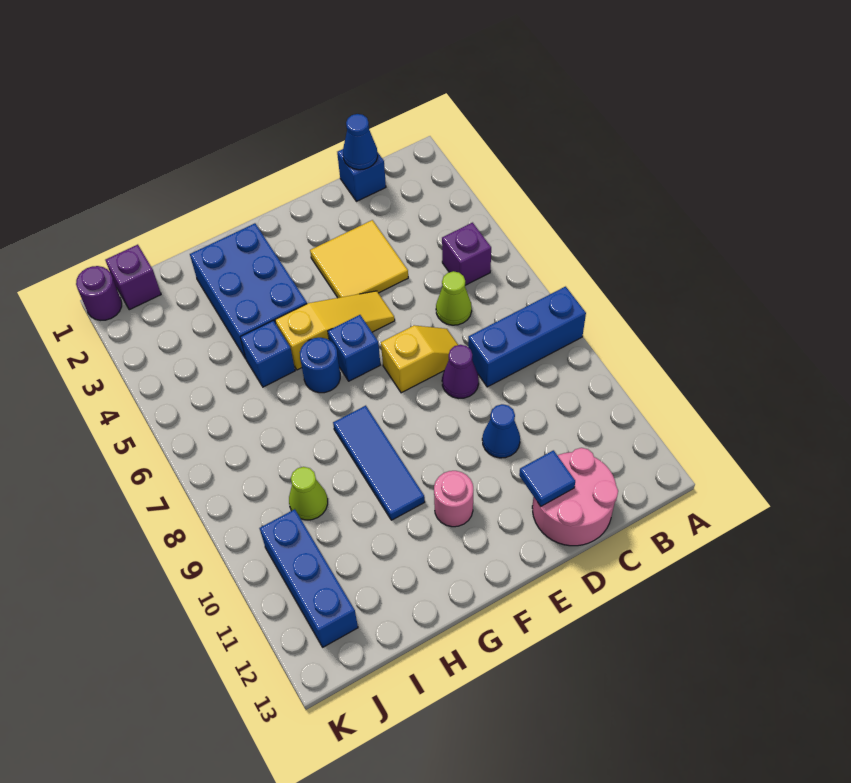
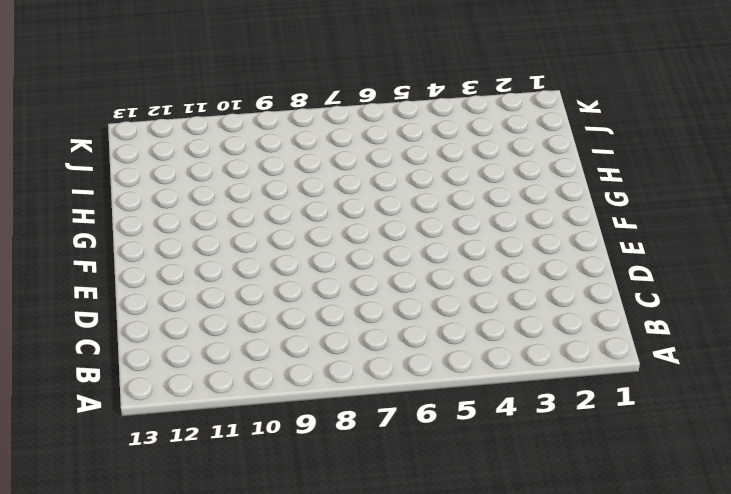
none -> blue 1x3 brick [468,287,586,387]
none -> purple 1x1 brick [442,223,491,285]
none -> blue 1x1 brick [337,149,386,201]

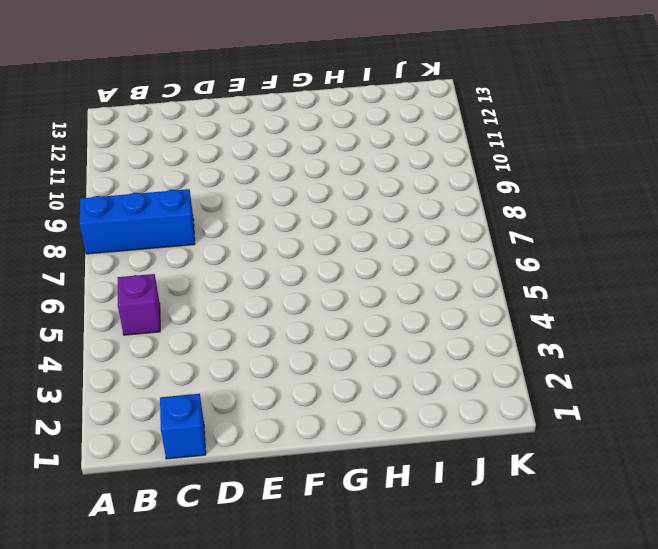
none -> lime 1x1 cone [436,271,472,325]
none -> pink 2x2 round brick [532,448,618,546]
none -> yellow 2x2 tile [310,220,408,298]

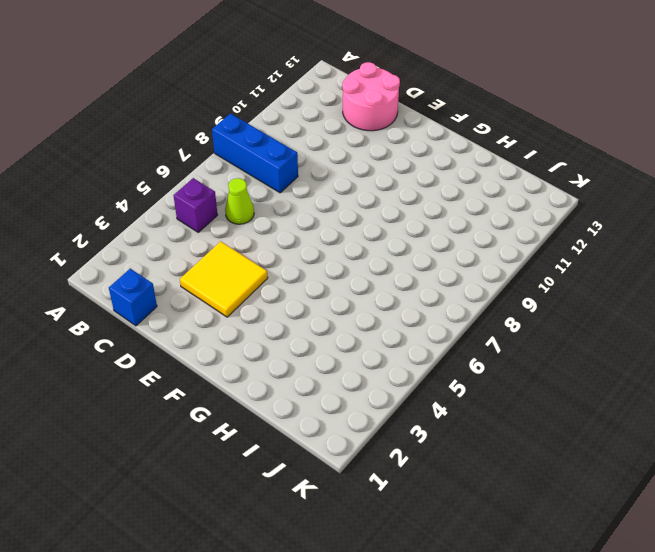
none -> yellow 1x2 slope [381,325,458,393]
none -> purple 1x1 cone [442,345,479,398]
none -> blue 1x1 cone [482,404,520,458]

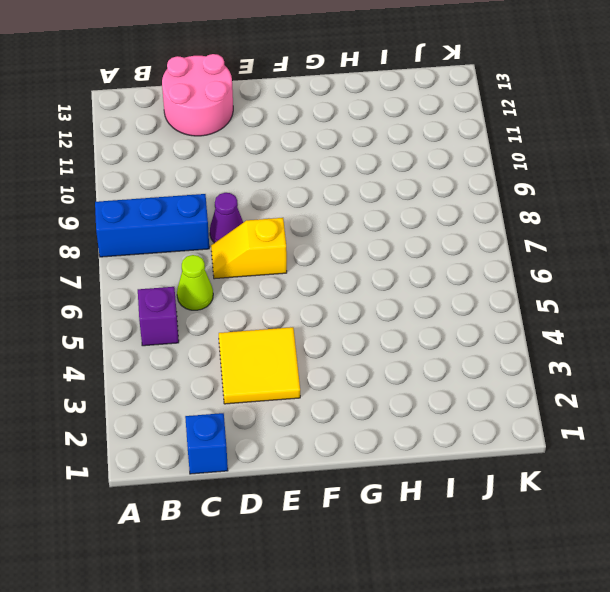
none -> blue 1x1 cone [482,404,520,458]
none -> yellow 1x3 slope [275,291,395,370]
none -> blue 1x1 brick [328,315,380,381]

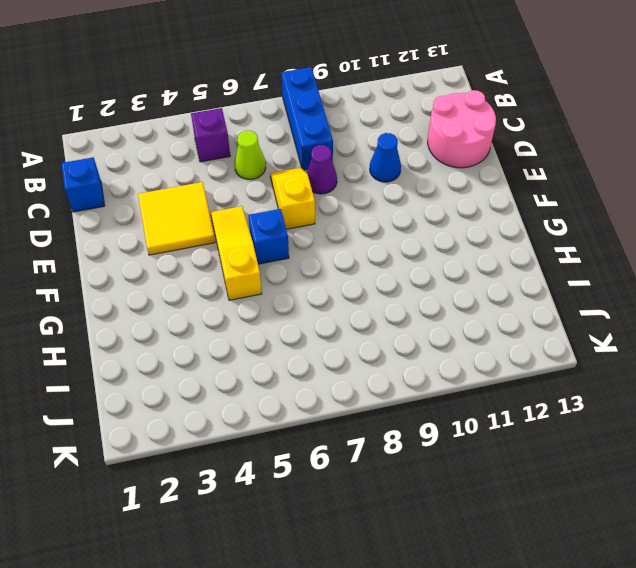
none -> pink 1x1 round brick [434,471,473,527]
none -> blue 2x3 brick [190,223,307,359]
none -> blue 1x1 round brick [300,338,340,393]

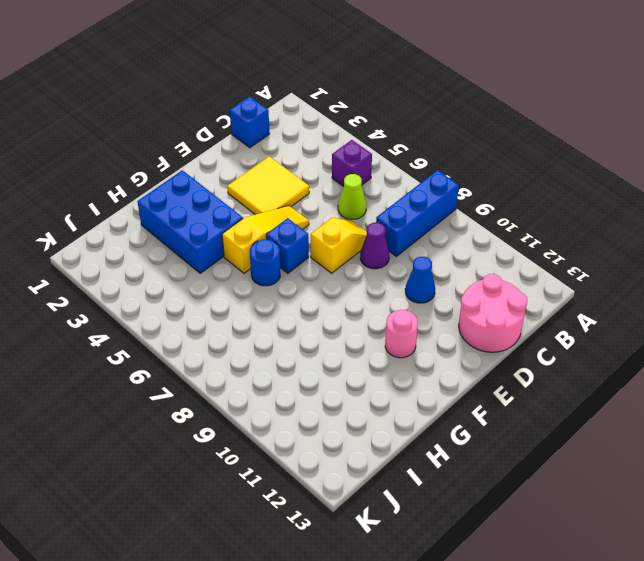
none -> blue 1x3 tile [333,406,425,520]
none -> blue 1x1 brick [241,321,295,387]
none -> lime 1x1 cone [289,467,328,520]

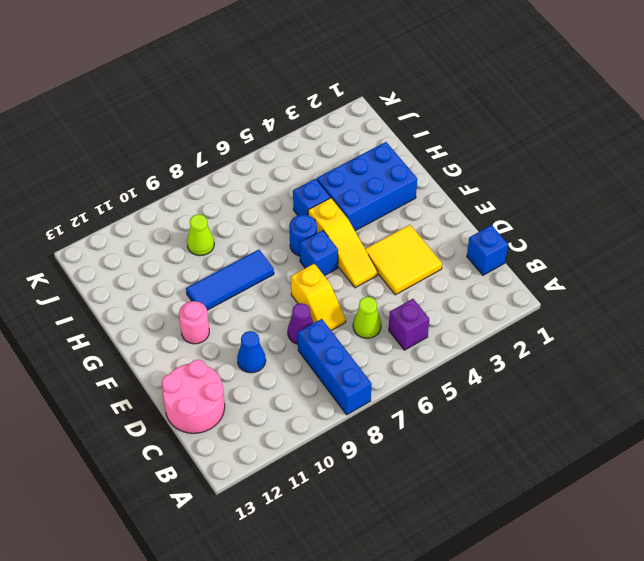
none -> purple 1x1 brick [105,245,161,310]
none -> blue 1x3 brick [259,509,358,647]
none -> purple 1x1 round brick [76,266,122,320]

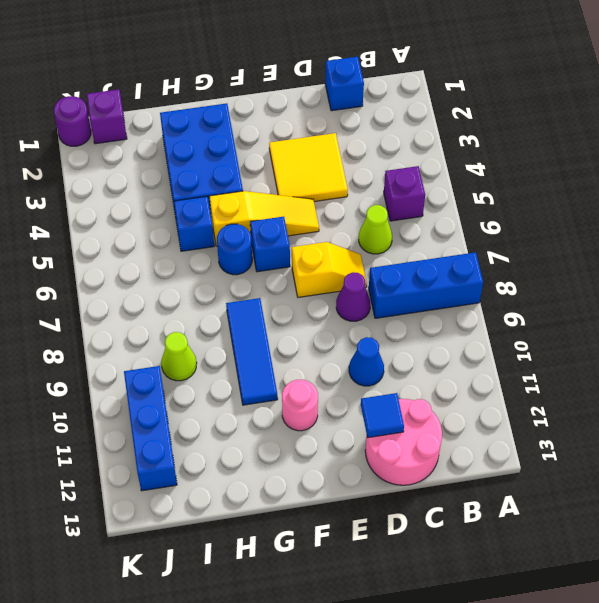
none -> blue 1x1 cone [343,114,378,170]

